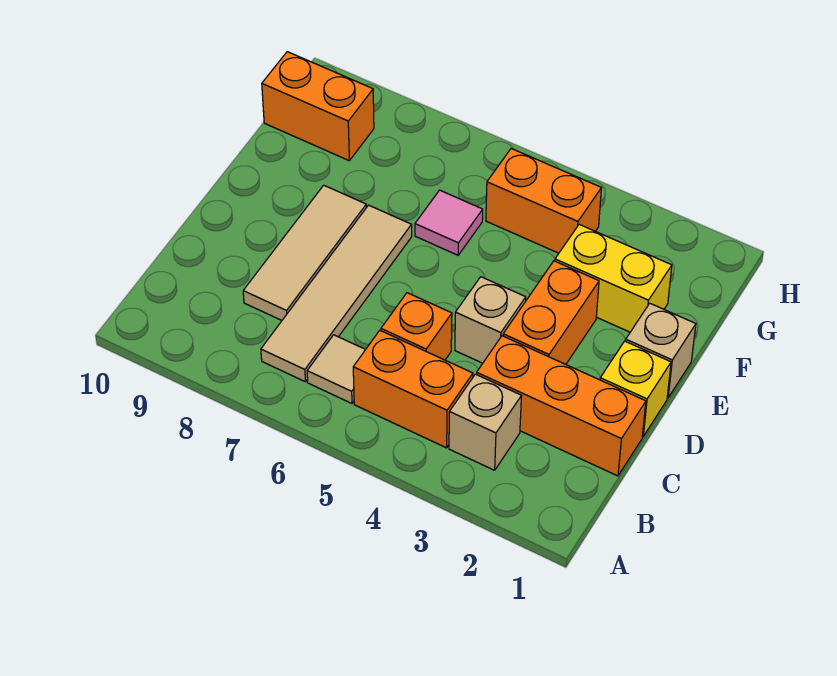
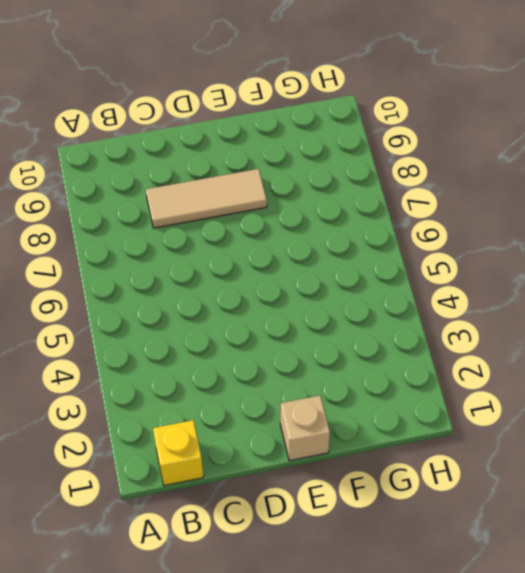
yellow 1x1 brick [153,420,203,486] -> yellow 1x1 brick moved to [600,341,671,436]
none -> tan 1x1 brick [449,374,521,470]
none -> orange 1x2 brick [353,331,473,448]
none -> tan 1x1 tile [307,335,366,403]

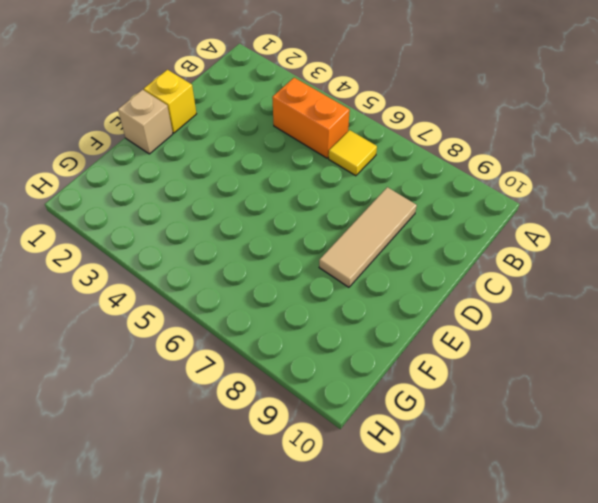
yellow 1x1 tile [329,130,377,176] -> tan 1x1 tile [307,335,366,403]
none -> tan 1x1 brick [449,374,521,470]
none -> tan 1x4 tile [261,205,412,382]
none -> orange 1x3 brick [477,336,646,476]

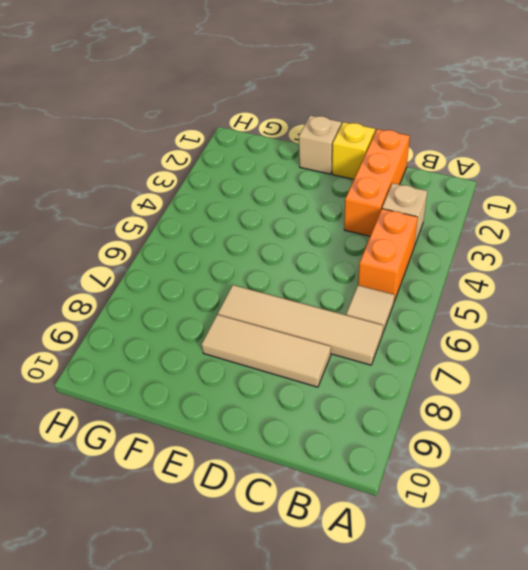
none -> orange 1x1 brick [381,293,452,360]
none -> orange 1x2 brick [503,261,599,364]
none -> tan 1x1 brick [455,277,526,363]

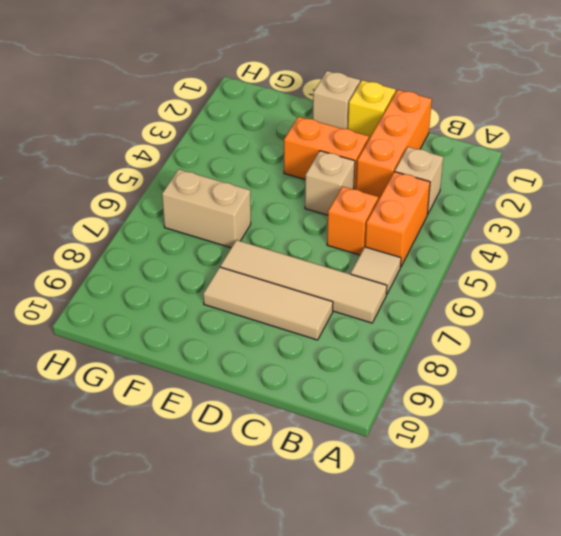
tan 1x2 brick [162,169,251,248] -> pink 1x1 tile [415,190,483,255]
none -> yellow 1x2 brick [555,224,672,332]
none -> orange 1x2 brick [486,149,601,253]
none -> orange 1x2 brick [262,52,374,160]

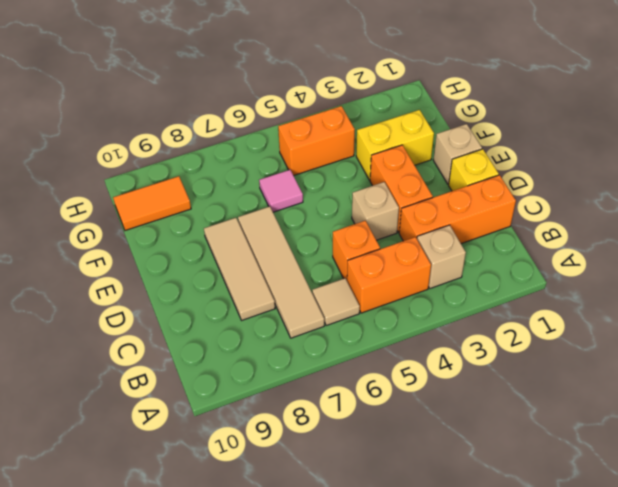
orange 1x2 tile [113,176,191,230] -> orange 1x2 brick [262,52,374,160]

